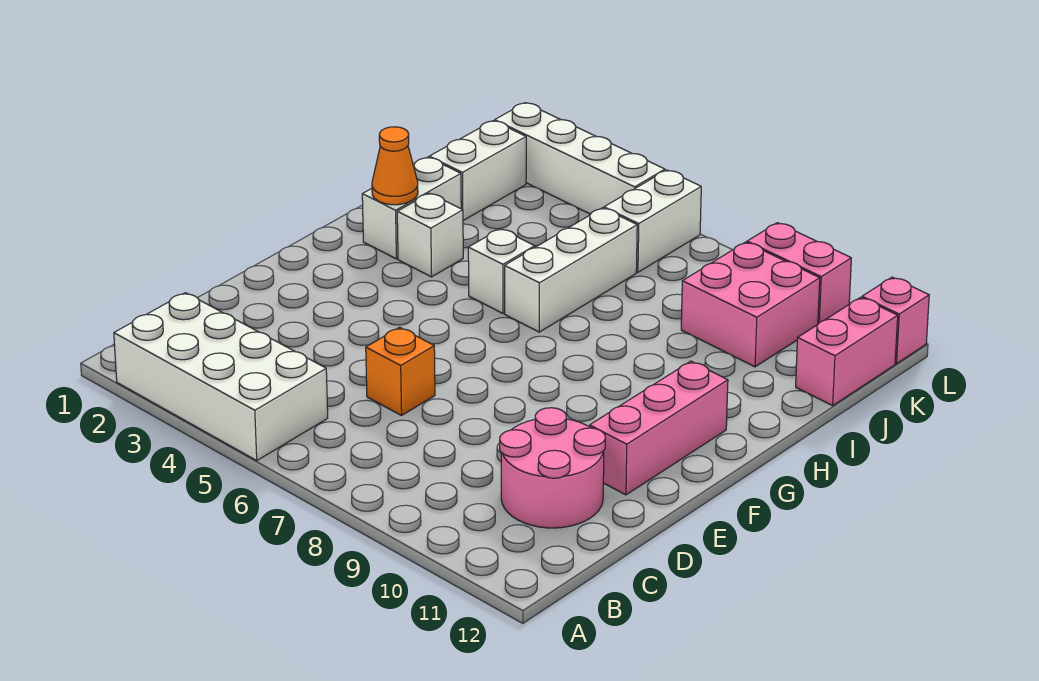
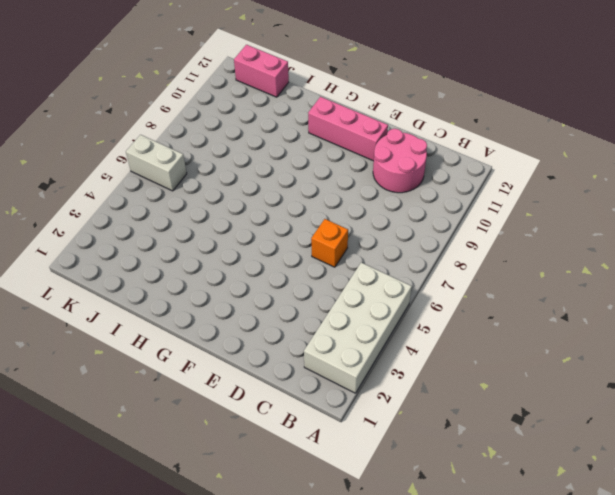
none -> white 1x2 brick [362,157,461,259]
none -> white 1x1 brick [397,193,463,277]
none -> white 1x1 brick [468,229,535,313]

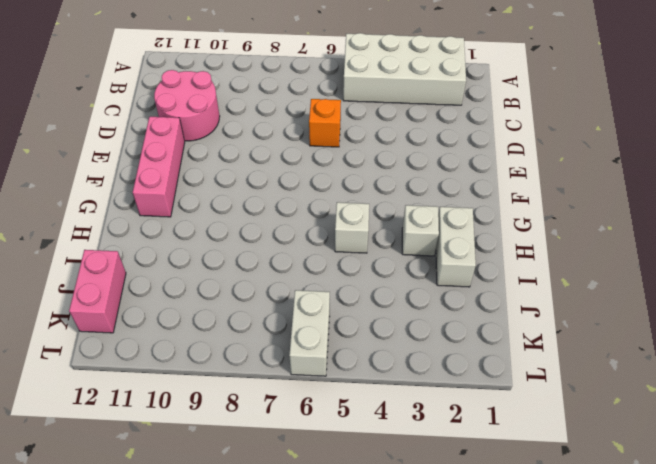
none -> white 1x3 brick [505,208,637,332]
none -> white 1x2 brick [429,121,526,220]
none -> pink 2x2 brick [681,242,820,367]

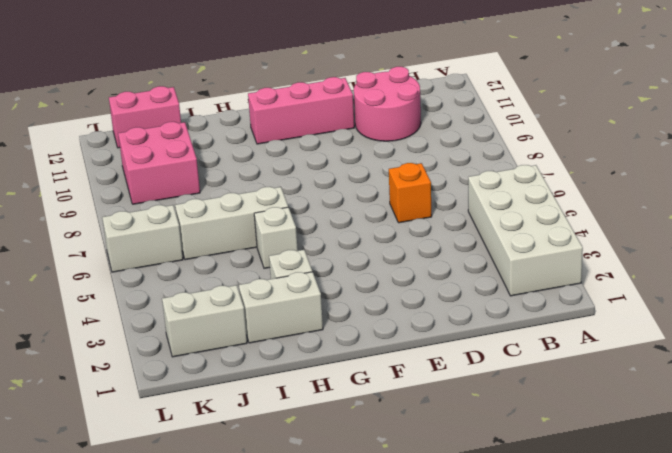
none -> white 1x4 brick [495,103,665,214]
none -> pink 1x2 brick [747,223,851,324]
none -> pink 1x1 brick [862,277,929,364]

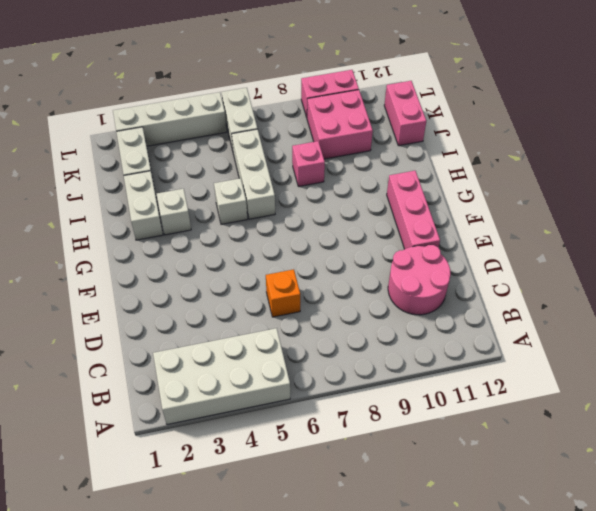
pink 1x1 brick [292,141,325,187] -> pink 1x1 brick moved to [862,277,929,364]
none -> orange 1x1 cone [372,127,418,205]

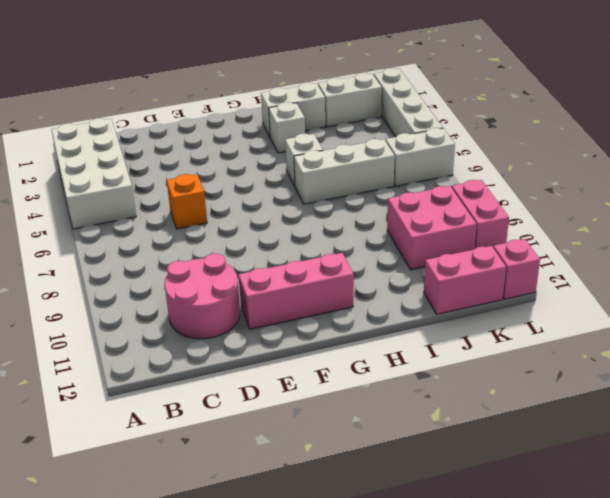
none -> orange 1x1 cone [372,127,418,205]

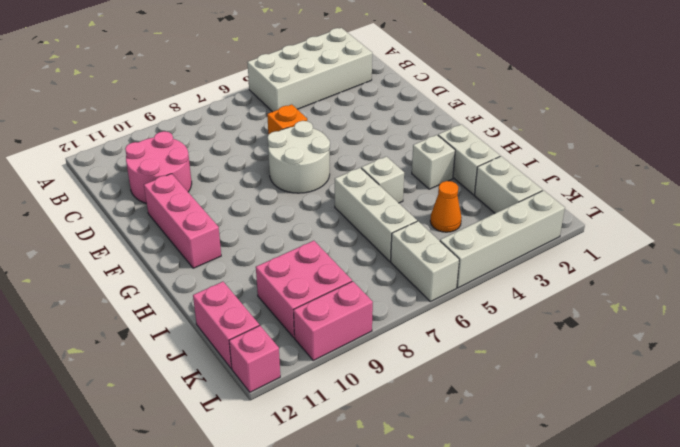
white 2x2 round brick [268,121,330,193] -> none
orange 1x1 cone [430,181,462,232] -> orange 1x1 cone moved to [372,127,418,205]

